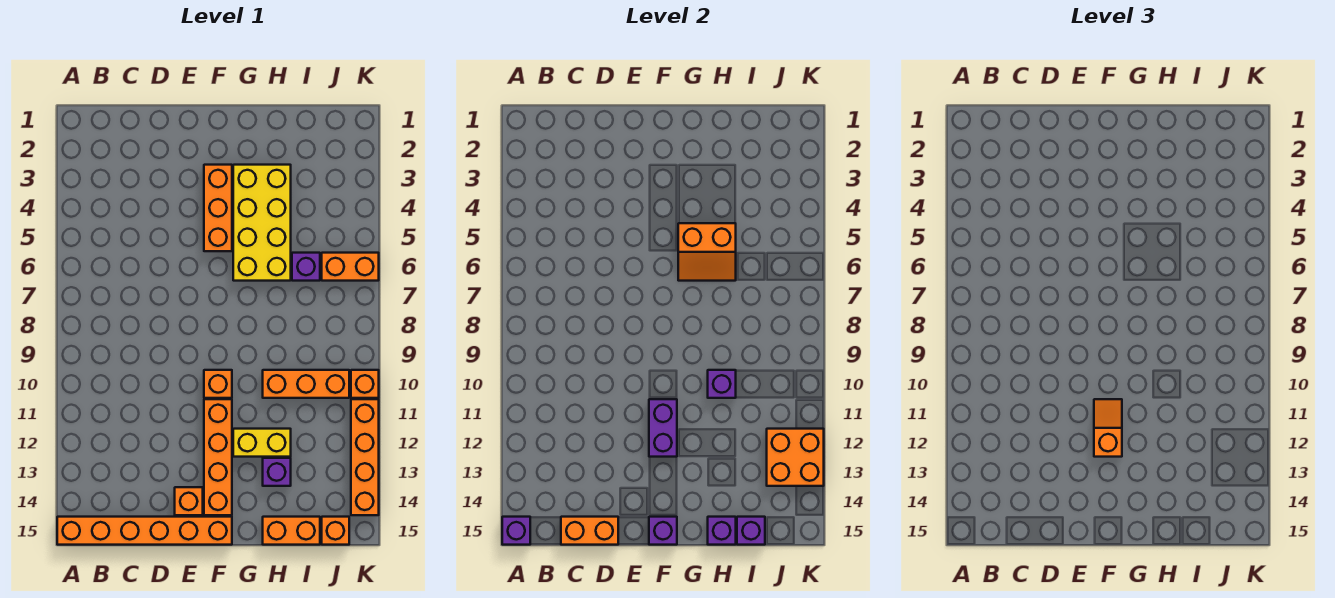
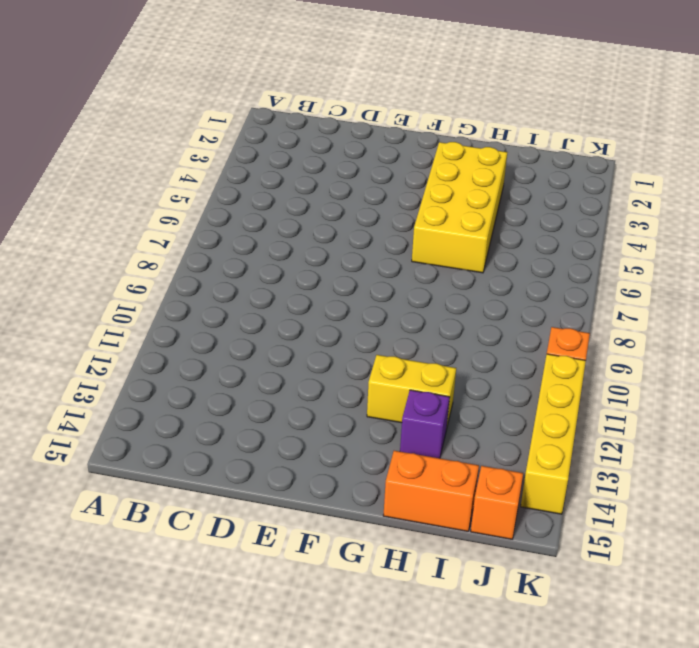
yellow 1x4 brick [521,354,586,514] -> orange 1x4 brick [351,399,379,515]
none -> orange 1x6 brick [57,517,232,545]
none -> orange 1x1 brick [175,487,203,515]
none -> orange 1x3 brick [204,165,232,251]

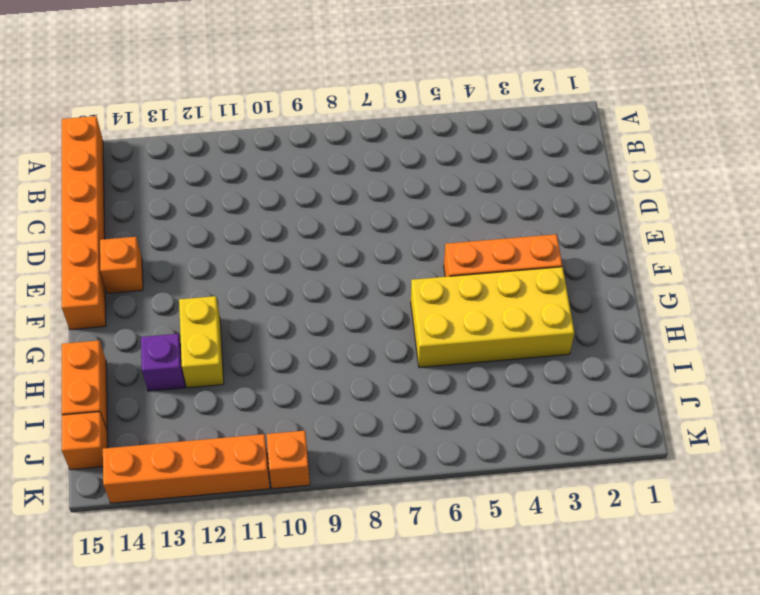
none -> orange 1x1 brick [204,370,232,398]
none -> orange 1x4 brick [204,399,232,515]
none -> orange 1x3 brick [263,370,349,398]

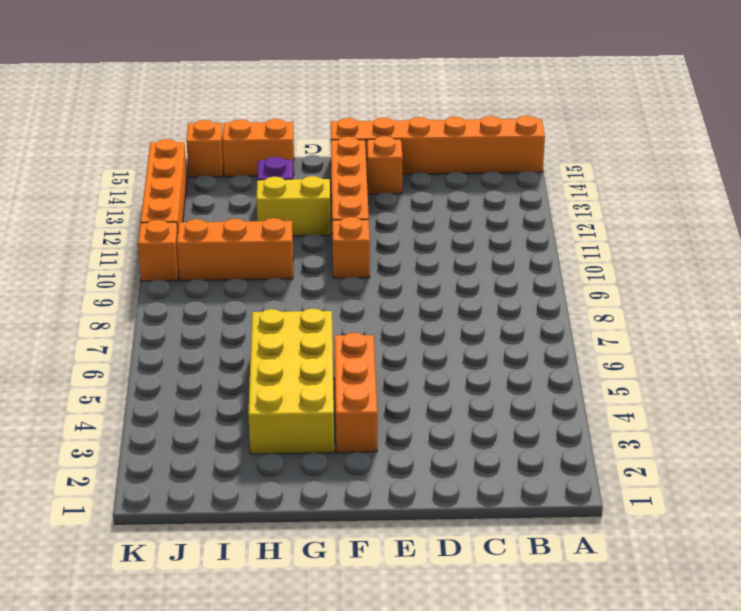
none -> purple 1x1 brick [292,253,320,281]
none -> orange 1x2 brick [322,253,379,281]
none -> purple 1x1 brick [502,517,530,545]

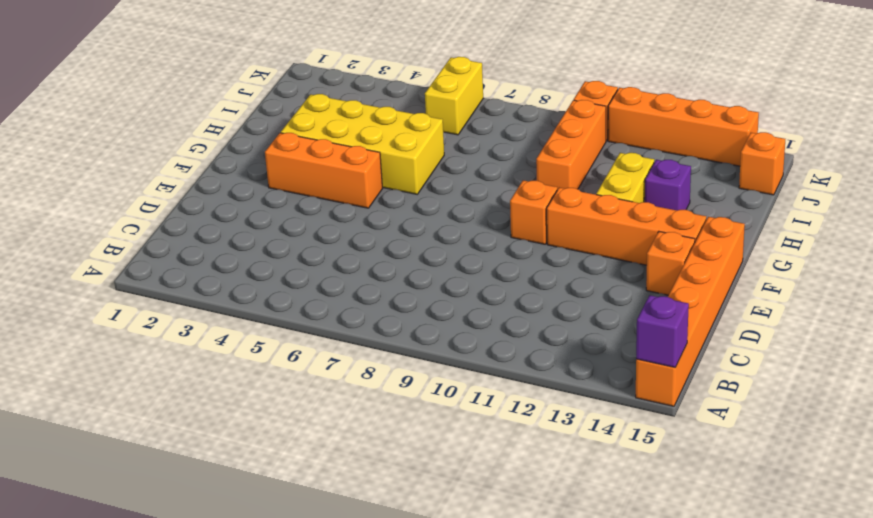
yellow 1x2 brick [425,57,483,135] -> orange 1x2 brick [322,253,379,281]
none -> orange 1x2 brick [263,517,320,545]
none -> purple 1x1 brick [292,253,320,281]
none -> orange 1x2 brick [561,517,618,545]

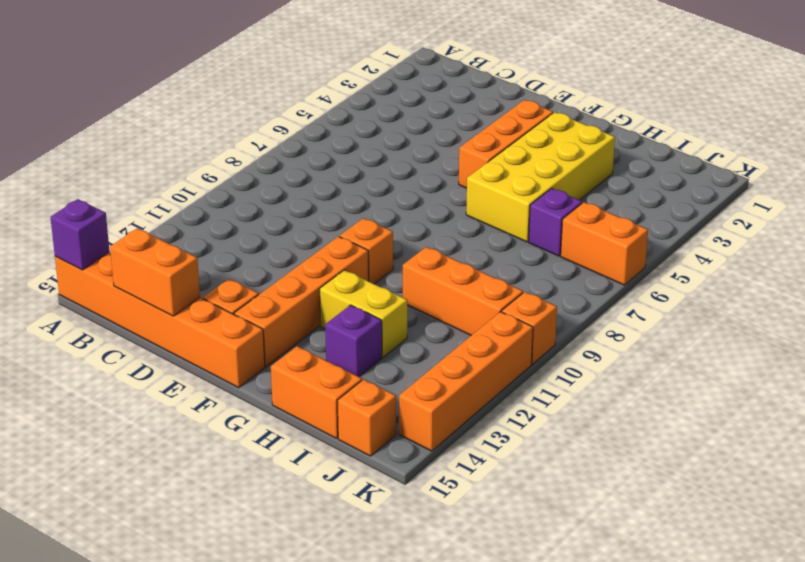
none -> purple 1x2 brick [649,399,677,457]
none -> purple 1x1 brick [649,517,677,545]
none -> orange 2x2 slope [678,223,736,281]

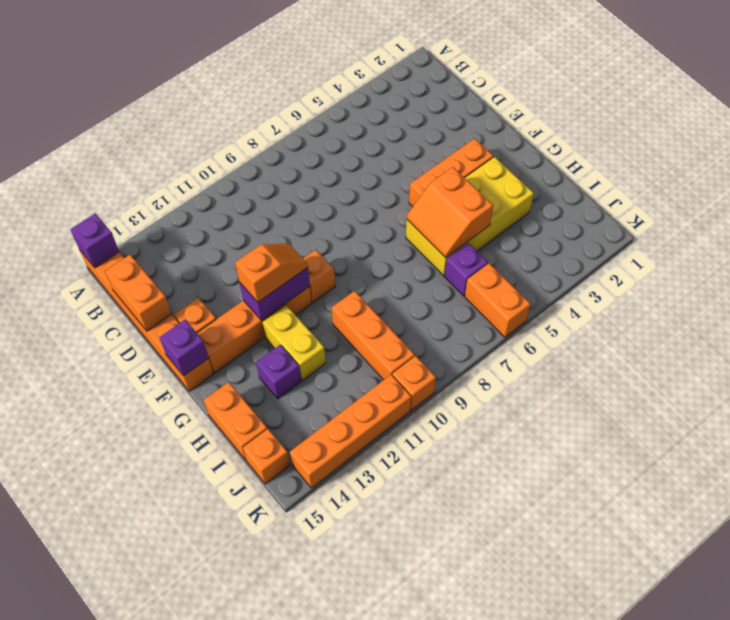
none -> purple 1x1 brick [708,370,736,398]
none -> purple 1x1 brick [708,517,736,545]
none -> purple 1x1 brick [737,517,765,545]

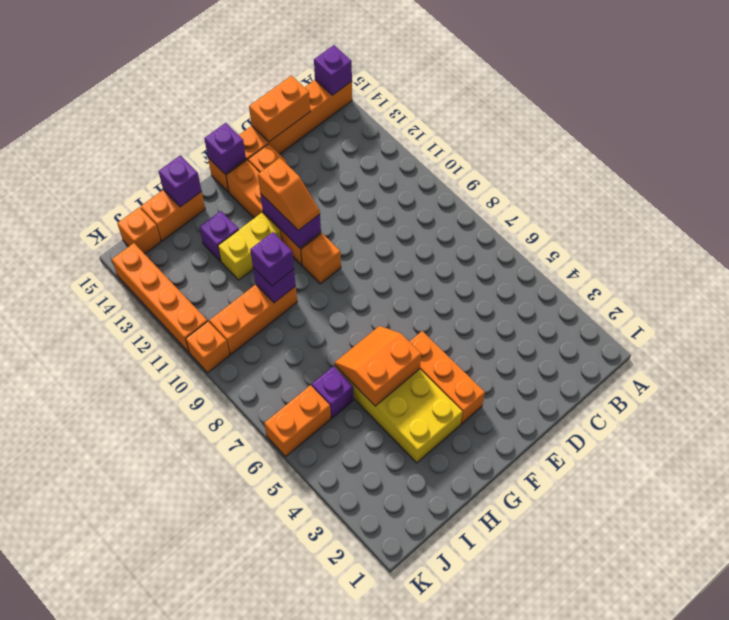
purple 1x1 brick [250,232,294,286] -> purple 1x1 brick moved to [737,517,765,545]
none -> orange 2x2 brick [767,429,824,486]

